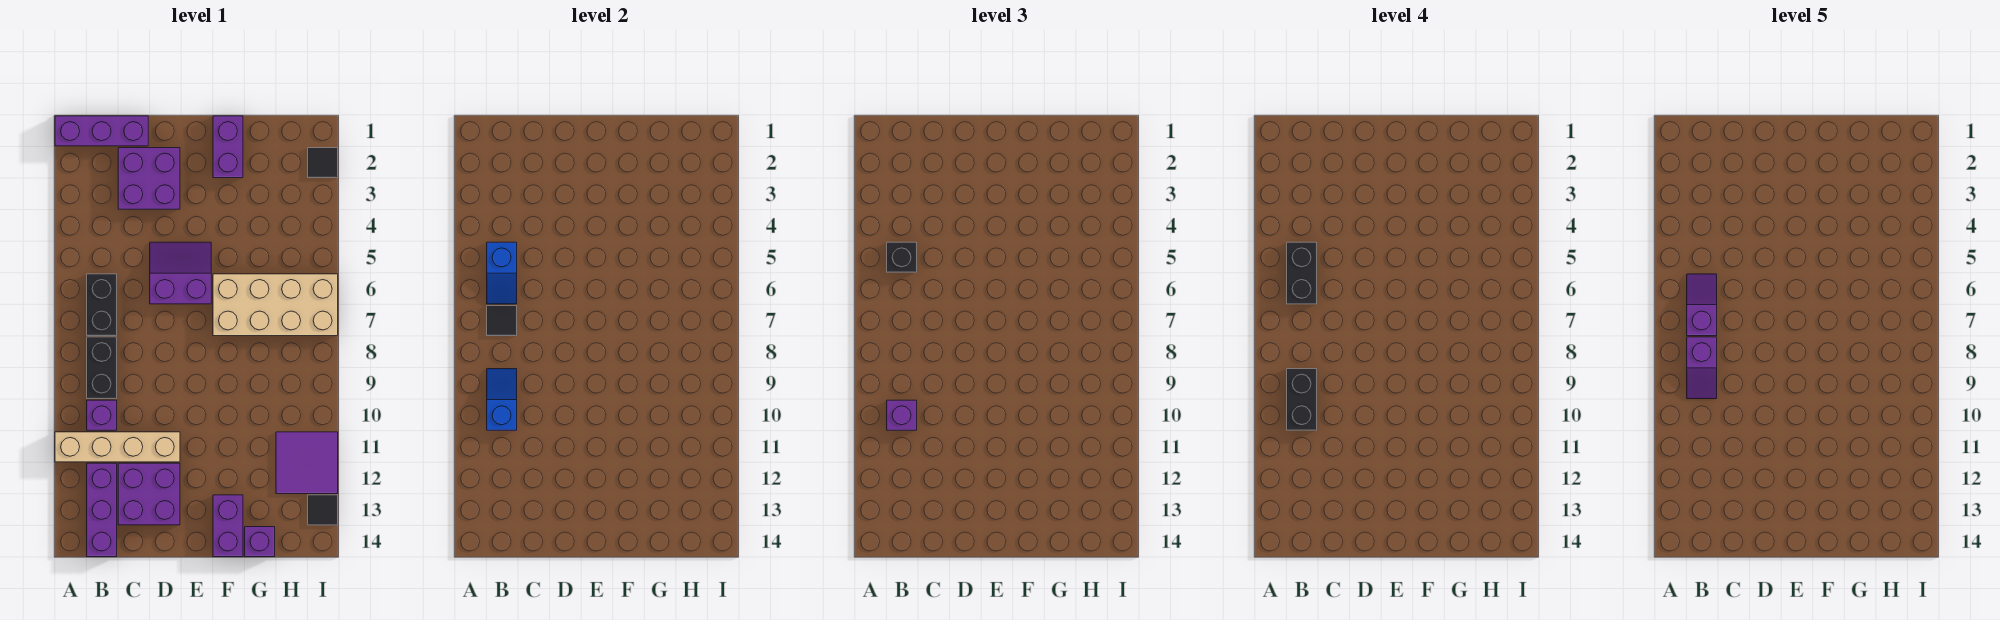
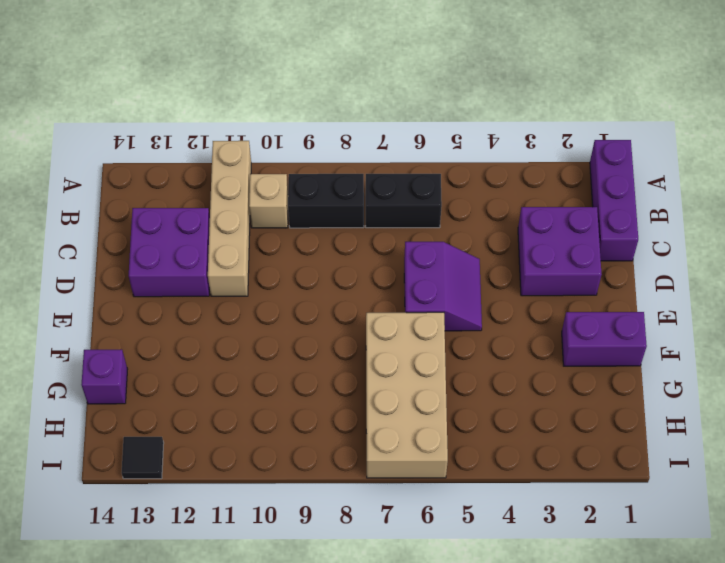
tan 1x1 brick [249,174,288,228] -> purple 1x1 brick [87,400,117,430]
none -> purple 1x3 brick [87,463,117,557]
none -> purple 1x2 brick [213,495,243,557]
none -> purple 2x2 tile [276,432,338,494]

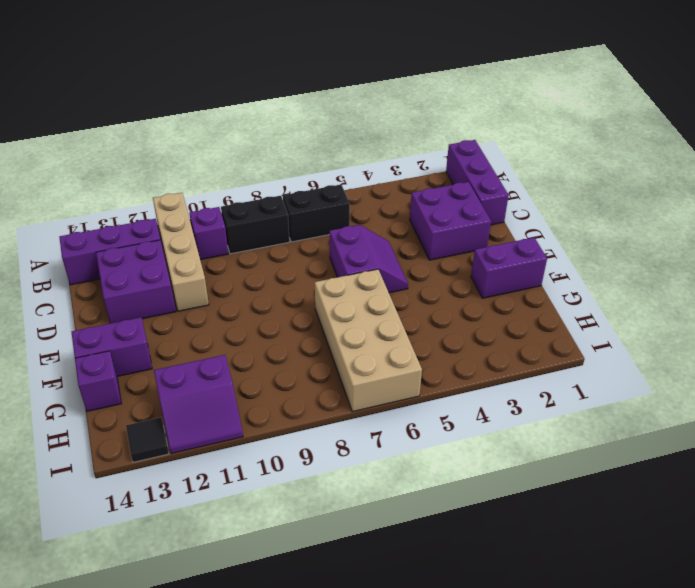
purple 2x2 slope [154,355,243,454] -> purple 2x2 tile [276,432,338,494]
none -> black 1x1 tile [308,148,338,178]
none -> blue 1x2 slope [487,242,517,304]
none -> black 1x1 tile [487,306,517,336]

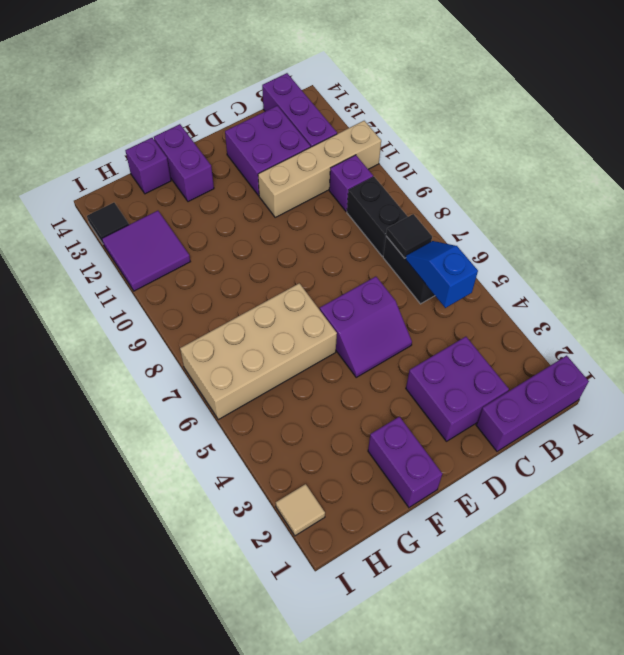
tan 1x1 tile [276,484,325,536] -> black 1x1 tile [308,148,338,178]
none -> blue 1x2 slope [487,369,517,430]
none -> black 1x1 brick [887,242,917,272]
none -> purple 1x1 brick [887,400,917,430]

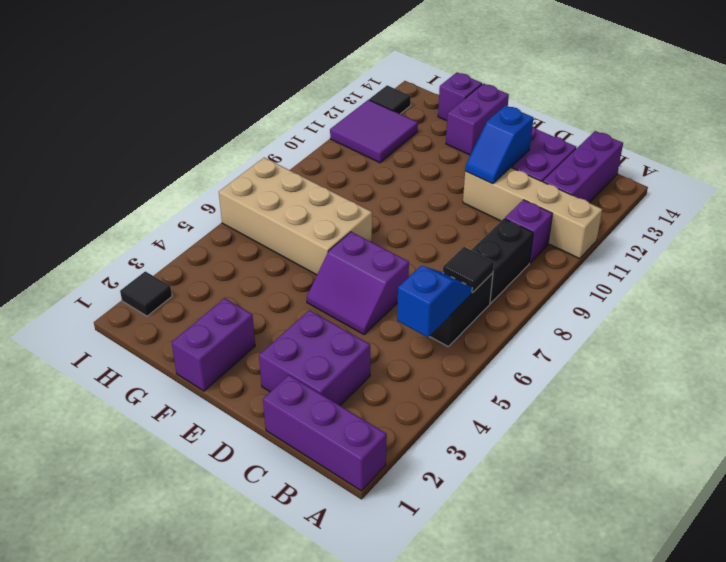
blue 1x2 slope [465,105,533,184] -> blue 1x2 slope moved to [487,369,517,430]
none -> black 1x1 brick [887,242,917,272]
none -> purple 1x1 brick [887,400,917,430]
none -> black 1x2 brick [1287,242,1317,304]

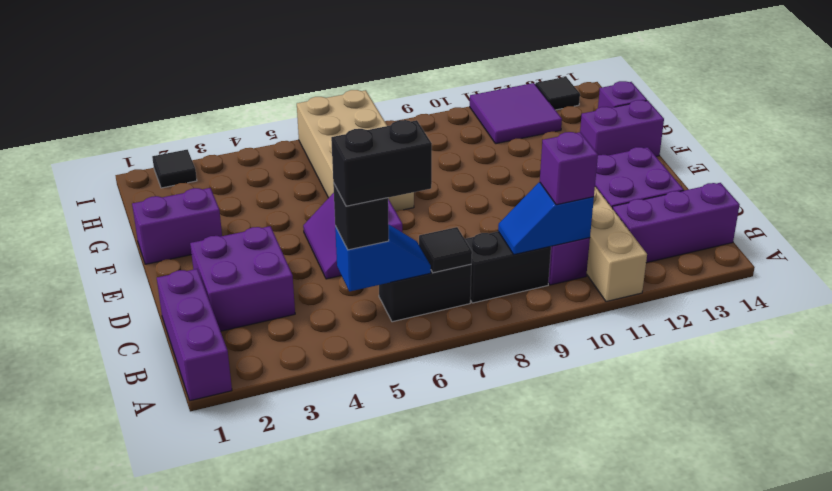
none -> black 1x2 brick [1287,369,1317,430]
none -> purple 1x2 slope [1687,274,1717,336]
none -> purple 1x2 slope [1687,337,1717,399]

